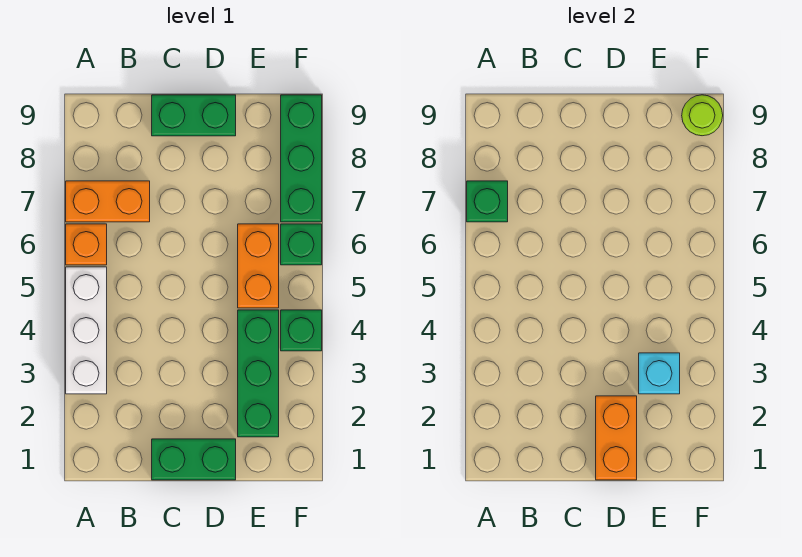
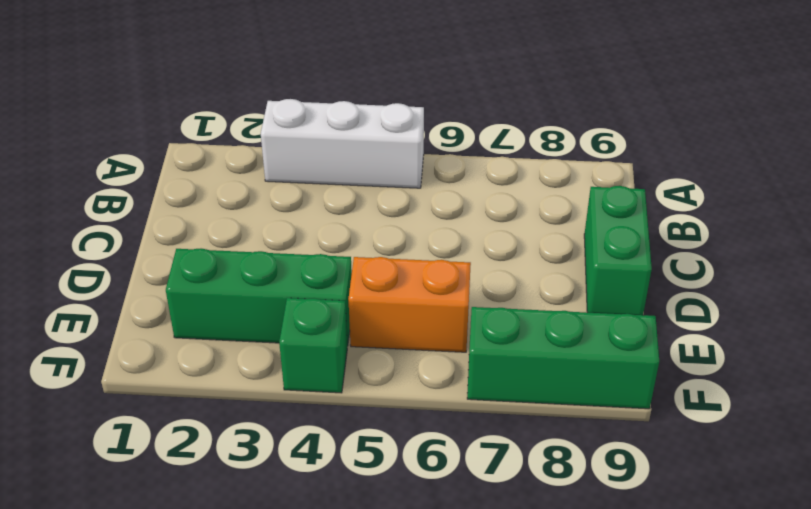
none -> orange 1x1 brick [66,224,107,265]
none -> orange 1x2 brick [66,181,150,222]
none -> green 1x2 brick [152,439,236,480]

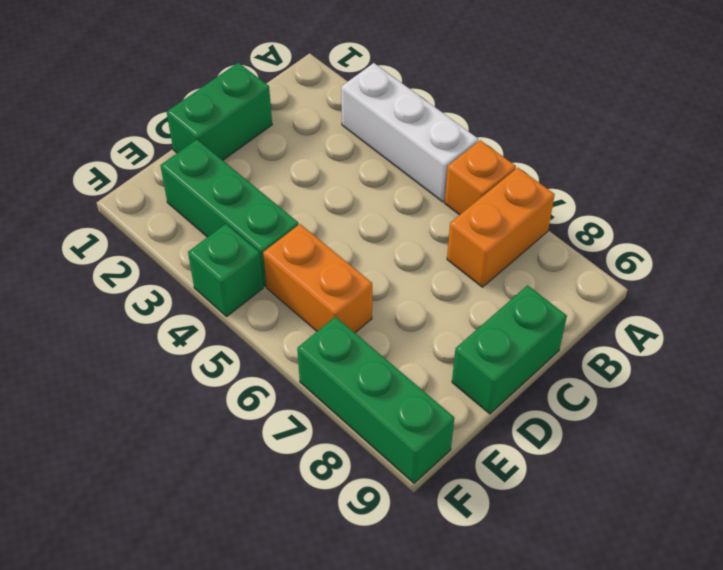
none -> green 1x1 brick [281,224,322,265]
none -> green 1x1 brick [467,181,508,222]
none -> orange 1x2 brick [596,396,637,480]

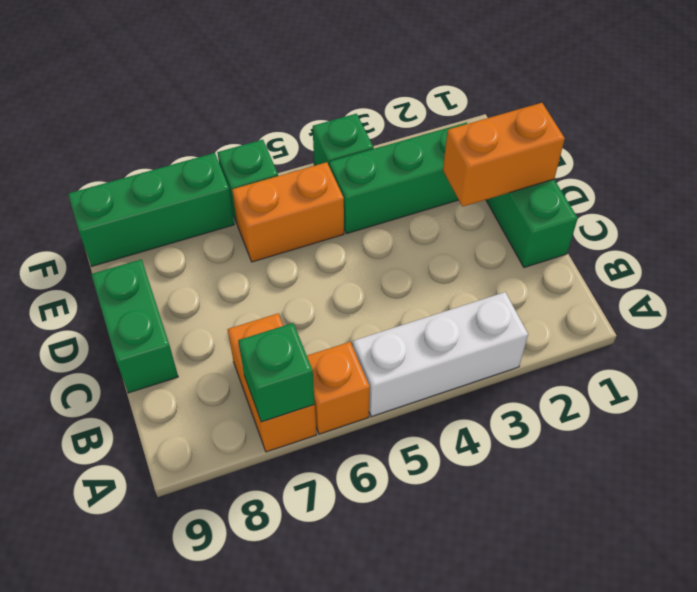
none -> cyan 1x1 brick [639,353,680,394]
none -> lime 1x1 round brick [682,95,723,136]

